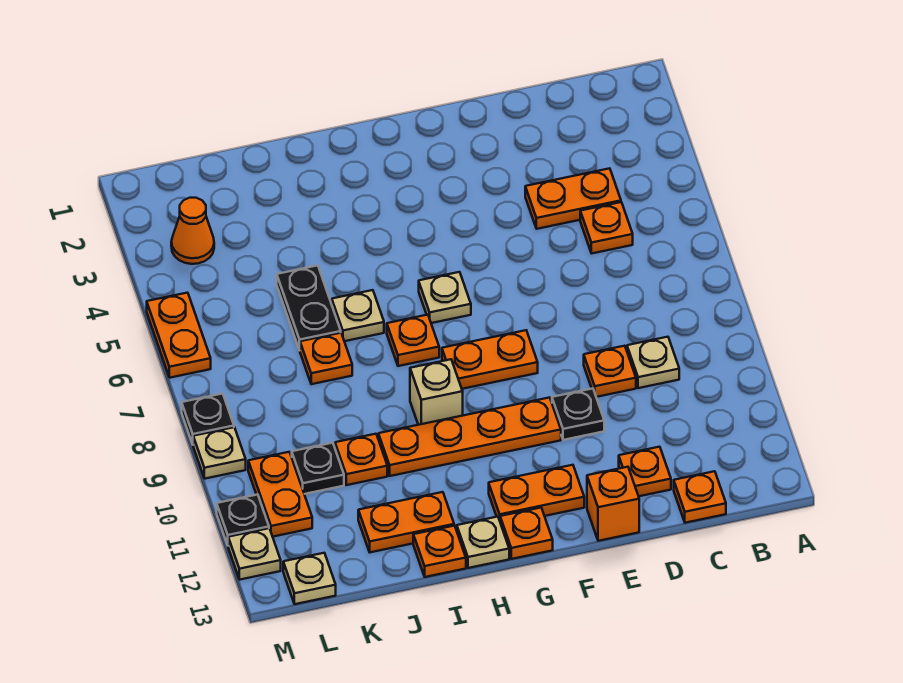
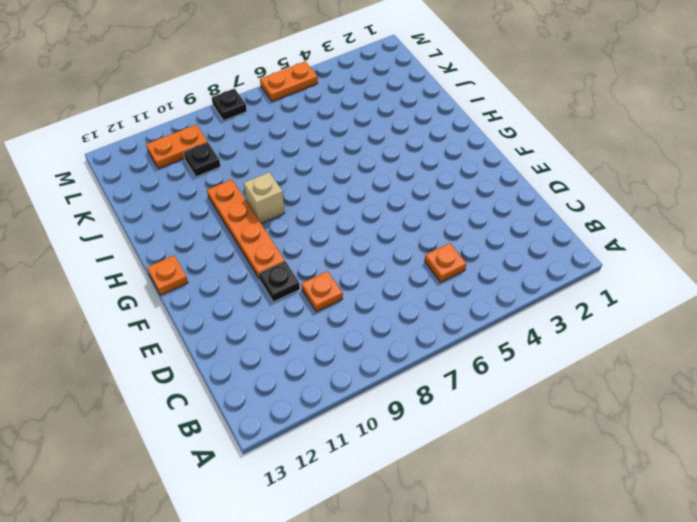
none -> orange 1x2 plate [525,168,621,229]
none -> tan 1x1 plate [627,337,679,388]
none -> orange 1x1 plate [674,471,726,523]
none -> orange 1x1 plate [619,447,671,496]

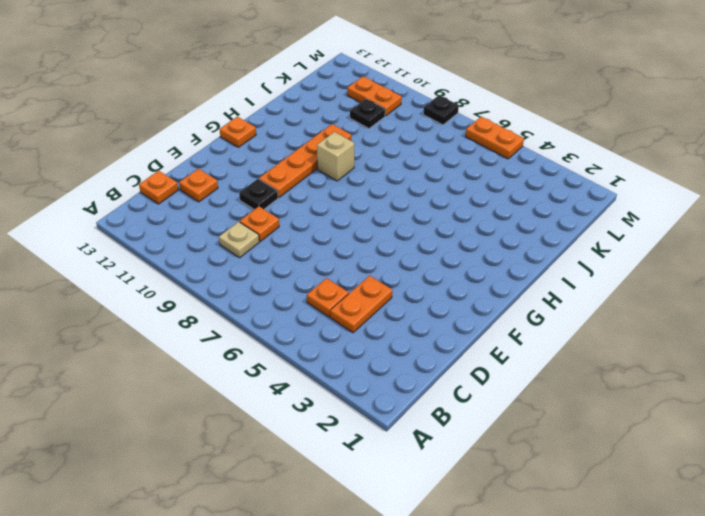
none -> orange 1x1 brick [587,467,639,541]
none -> orange 1x2 plate [442,330,538,389]
none -> orange 1x2 plate [489,465,584,520]
none -> tan 1x1 plate [419,272,471,323]

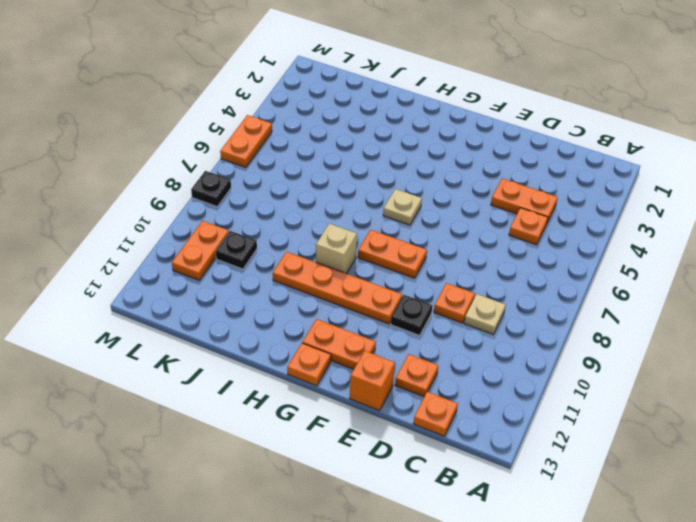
none -> orange 1x1 plate [387,315,439,366]
none -> tan 1x1 plate [457,517,509,568]
none -> tan 1x1 plate [332,290,384,341]
none -> orange 1x2 plate [358,492,454,552]

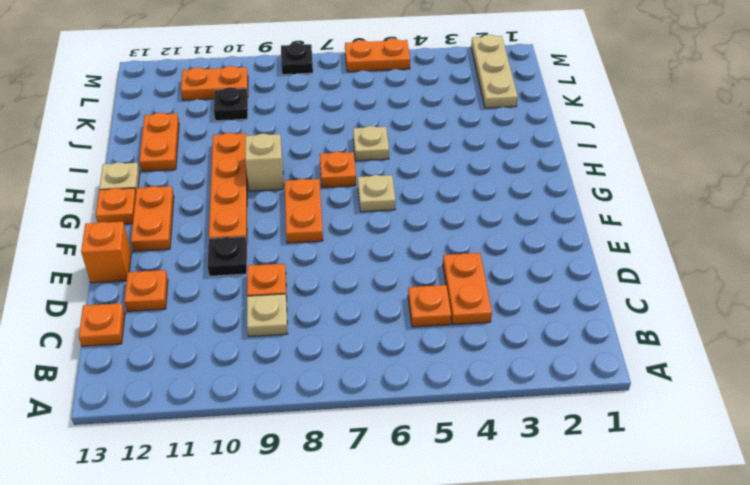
tan 1x3 plate [471,35,518,108] -> none
none -> orange 1x1 plate [413,526,466,577]
none -> black 1x2 plate [277,265,341,350]
none -> orange 1x1 plate [300,333,352,384]
none -> orange 1x1 plate [335,434,387,485]

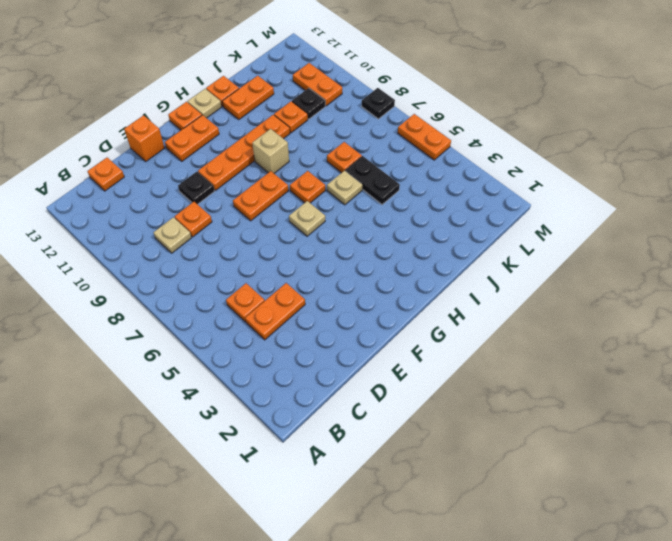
none -> orange 1x1 plate [619,447,671,496]
none -> orange 1x1 cone [171,198,214,264]
none -> tan 1x1 plate [283,553,336,604]
none -> tan 1x1 plate [193,427,246,479]

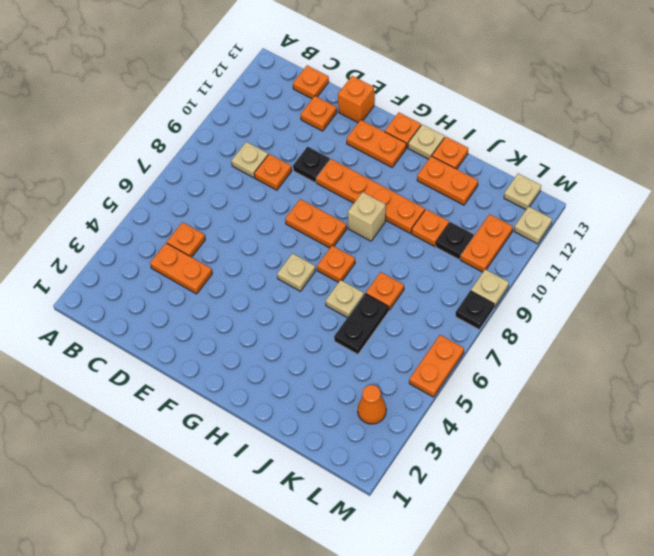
none -> black 1x1 plate [217,495,269,545]

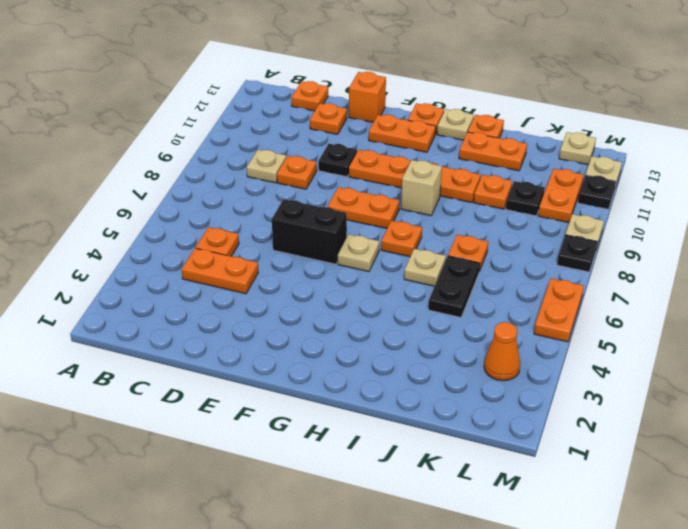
black 1x2 brick [272,199,347,264] -> none

